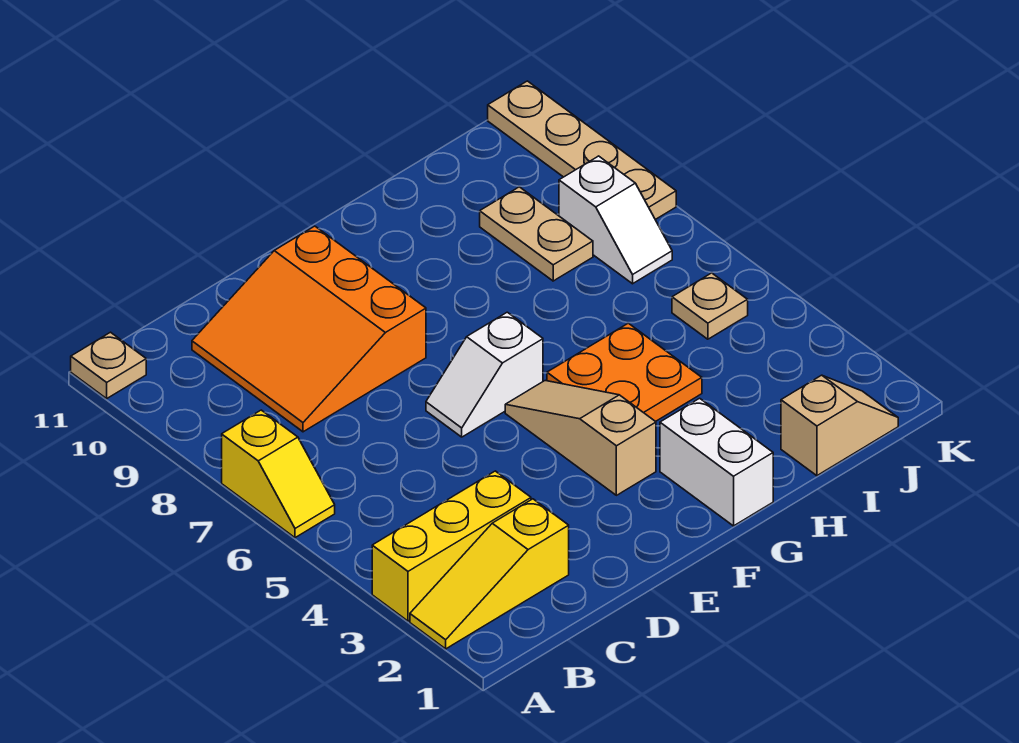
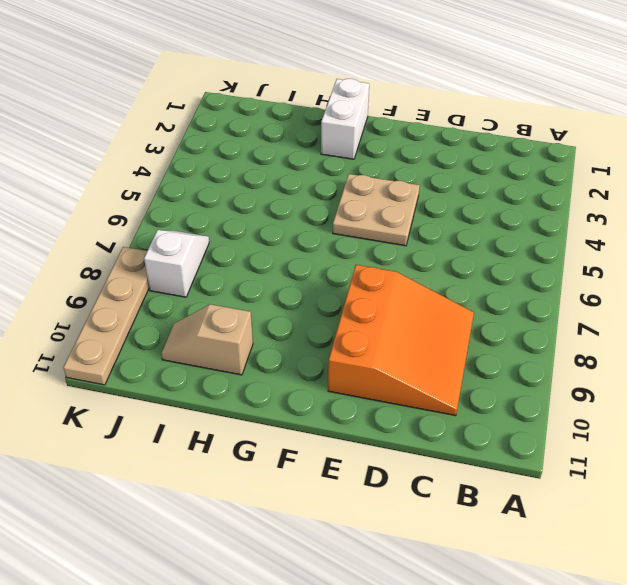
tan 2x2 plate [333,174,420,246] -> tan 1x3 slope [505,381,656,495]
tan 1x2 slope [161,304,253,375] -> tan 1x2 slope moved to [781,375,898,476]
none -> yellow 1x3 slope [410,499,569,649]
none -> yellow 1x3 brick [372,471,531,621]
none -> yellow 1x2 slope [222,410,335,538]

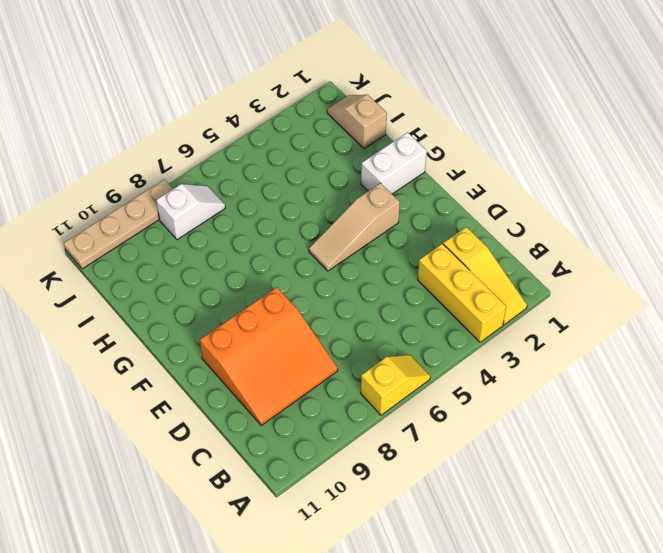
none -> tan 1x1 plate [71,332,146,398]
none -> white 1x2 slope [426,312,543,437]
none -> orange 2x2 plate [547,323,702,422]

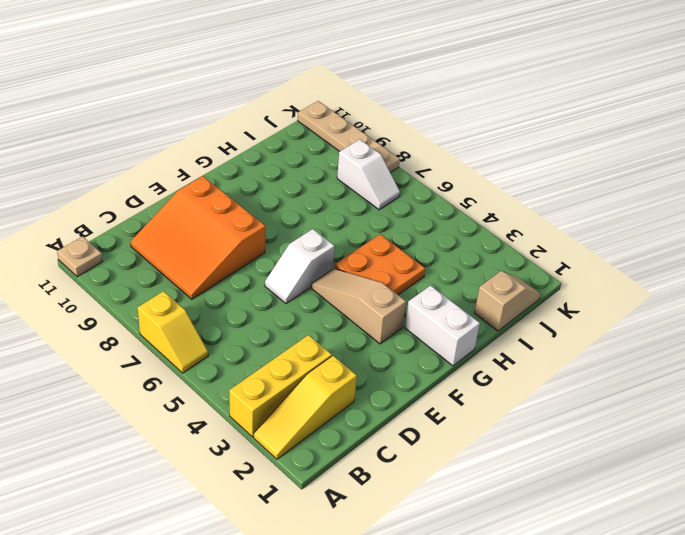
none -> tan 1x2 plate [480,187,593,281]
none -> tan 1x1 plate [672,273,748,339]

